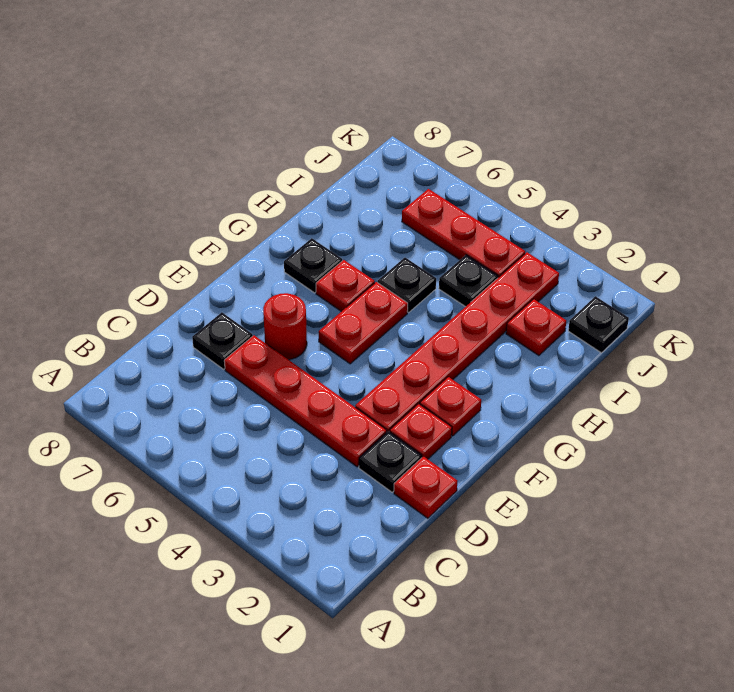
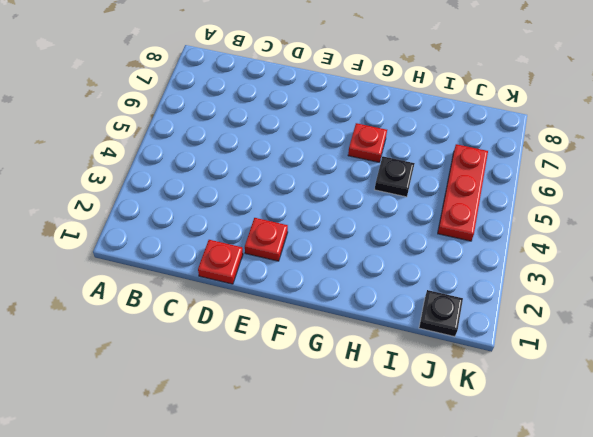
none -> black 1x1 plate [359,431,422,492]
none -> red 1x4 plate [224,335,387,467]
none -> black 1x1 plate [192,312,253,369]

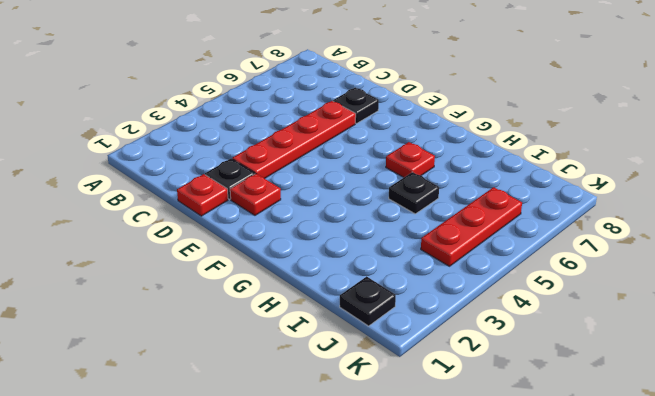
none -> red 1x6 plate [355,252,559,432]
none -> red 1x1 round brick [263,293,307,360]
none -> red 1x1 plate [420,377,481,436]

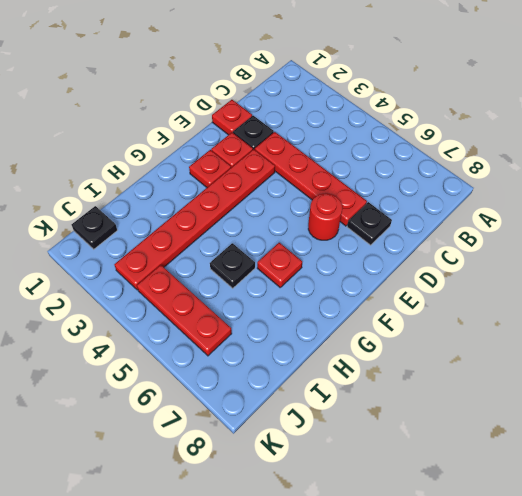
none -> red 1x2 plate [319,282,408,364]
none -> black 1x1 plate [284,238,342,293]
none -> red 1x1 plate [506,299,566,356]

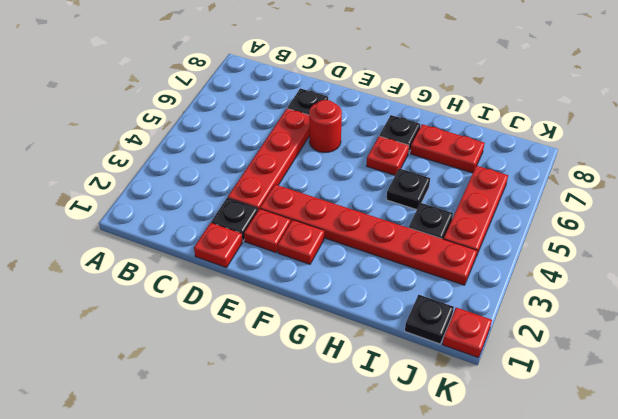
red 1x2 plate [410,124,485,173] -> red 1x2 plate moved to [319,282,408,364]
red 1x1 plate [442,308,492,358] -> red 1x1 plate moved to [506,299,566,356]

